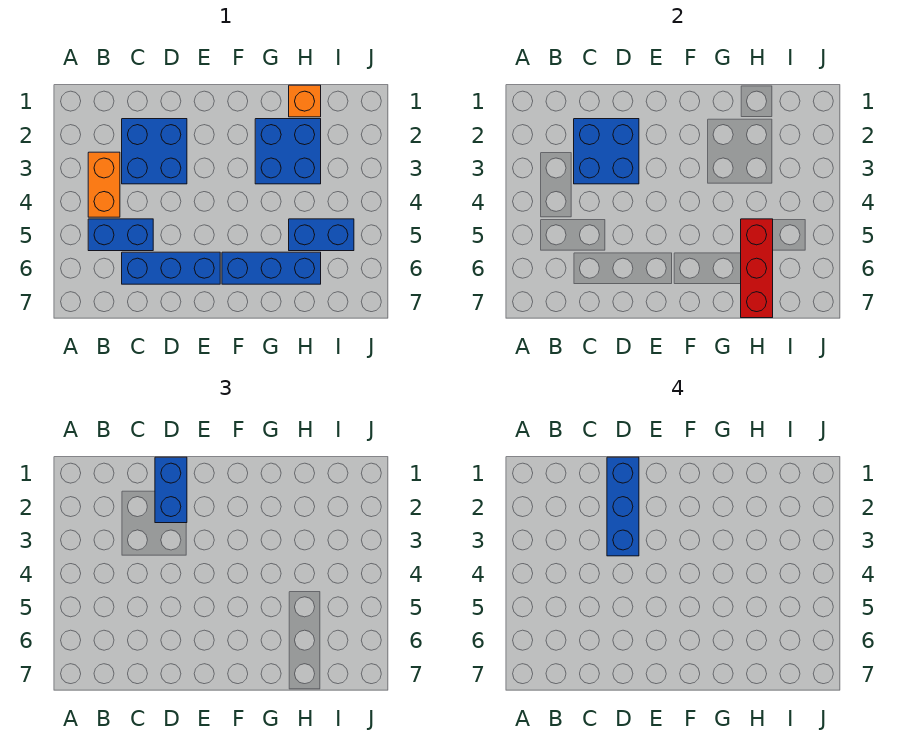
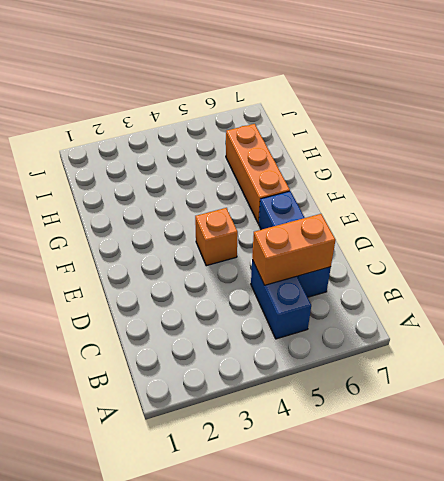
orange 1x2 brick [252,214,336,285] -> orange 1x2 brick moved to [88,152,120,217]
orange 1x1 brick [195,208,238,266] -> orange 1x1 brick moved to [289,85,321,117]
orange 1x3 brick [226,124,290,224] -> blue 1x3 brick [222,252,321,284]
none -> blue 2x2 brick [122,119,187,184]
none -> blue 2x2 brick [255,119,321,184]
none -> blue 1x2 brick [289,219,354,251]

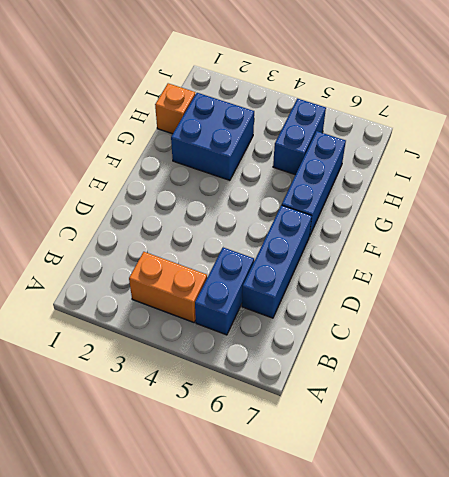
none -> blue 2x2 brick [122,119,187,184]
none -> blue 2x2 brick [574,119,639,184]
none -> red 1x3 brick [741,219,773,318]

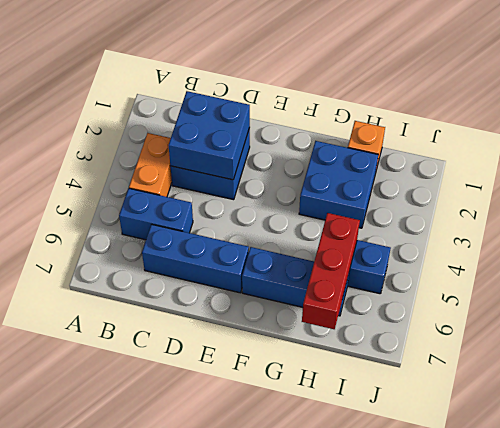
none -> blue 1x2 brick [155,457,187,523]
none -> blue 1x3 brick [607,457,639,556]

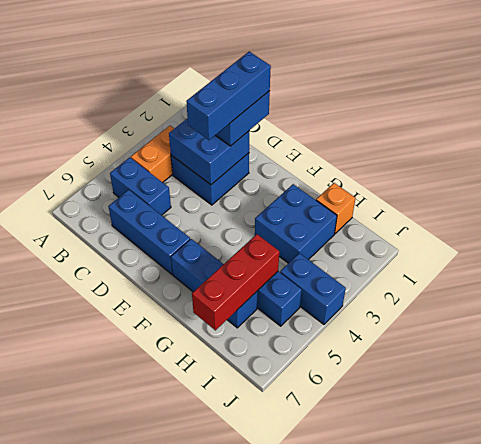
blue 1x2 brick [280,253,346,324] -> none

